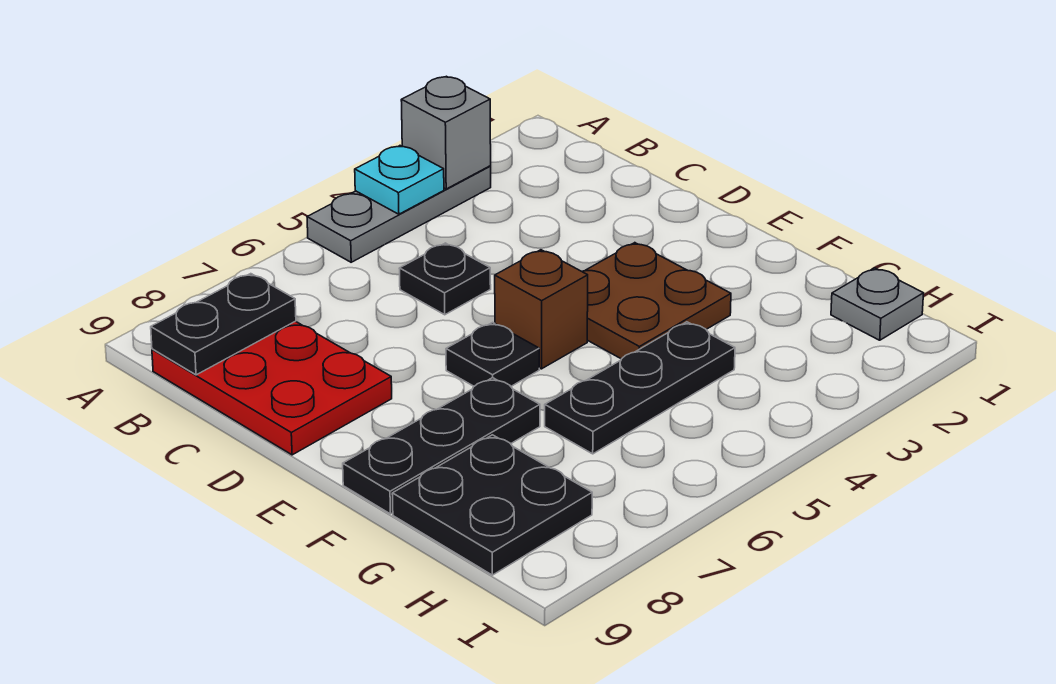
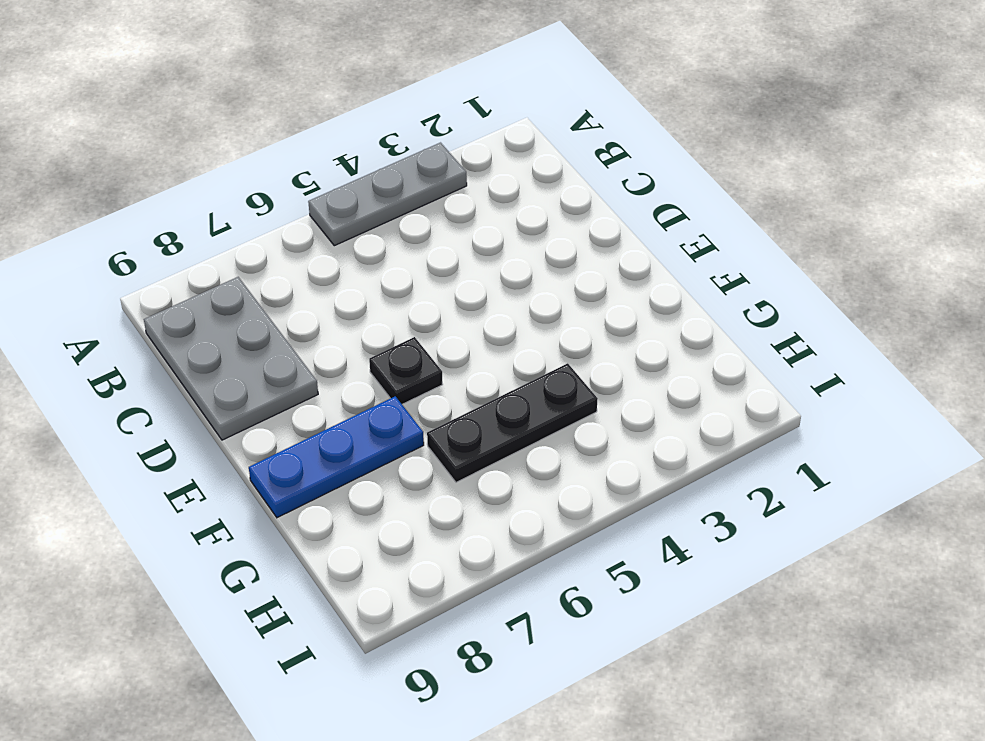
grey 2x3 plate [144,277,318,440] -> red 2x3 plate [152,321,392,455]
blue 1x3 plate [249,396,424,518] -> black 1x3 plate [343,378,540,514]
none -> black 1x1 plate [399,243,491,315]
none -> brown 2x2 plate [582,243,731,359]
none -> brown 1x1 brick [495,250,588,369]

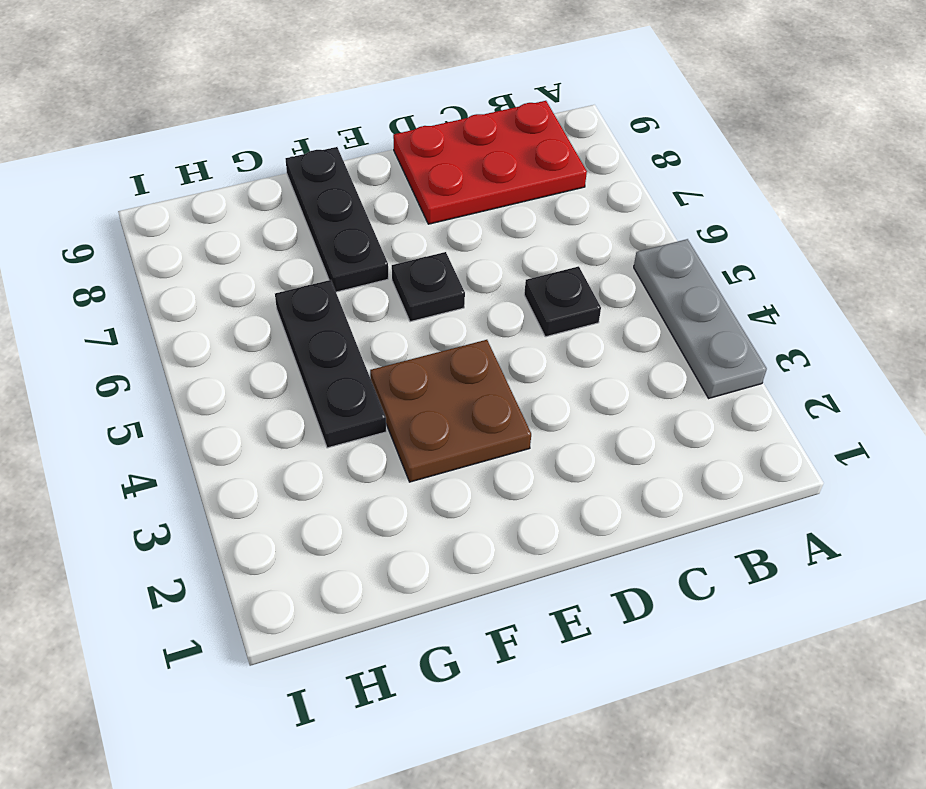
none -> brown 1x1 brick [495,250,588,369]
none -> black 2x2 plate [392,435,592,575]
none -> grey 1x1 plate [831,268,924,340]

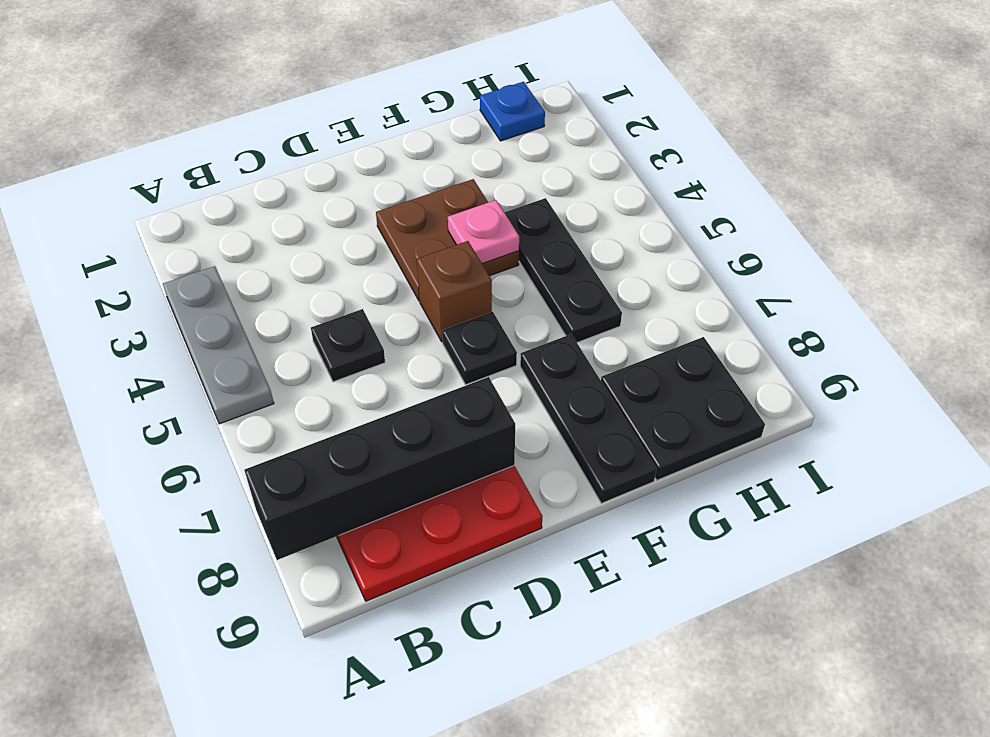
black 1x4 brick [244,377,515,560] -> black 1x2 plate [151,274,296,375]
pink 1x1 plate [448,200,519,264] -> none
blue 1x1 plate [480,82,545,141] -> grey 1x1 plate [831,268,924,340]
none -> grey 1x1 brick [401,76,491,189]
none -> cyan 1x1 plate [355,146,444,214]

